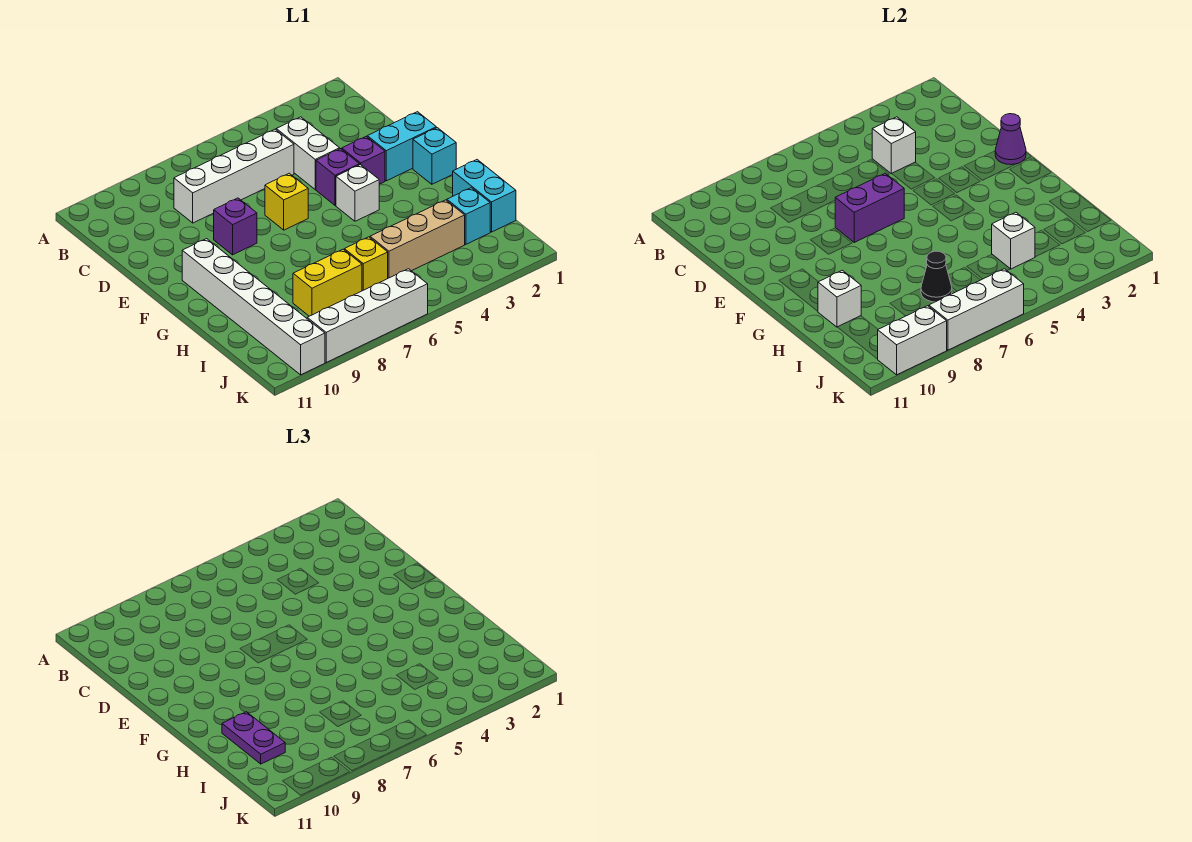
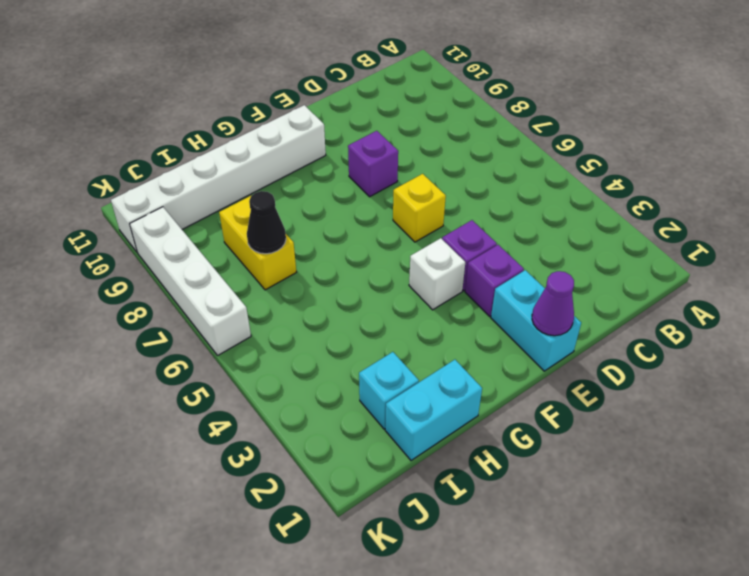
none -> white 1x2 brick [276,117,340,189]
none -> white 1x4 brick [174,129,294,223]
none -> cyan 1x1 brick [413,128,456,184]

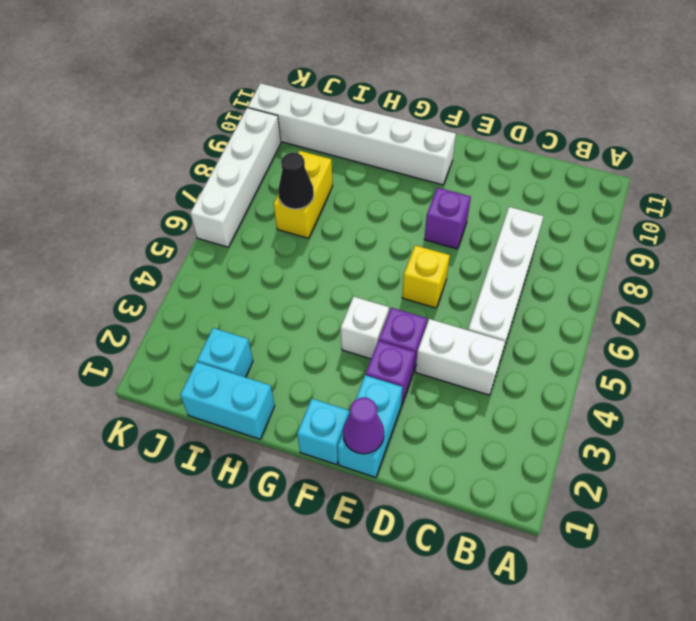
none -> tan 1x3 brick [370,200,465,278]
none -> yellow 1x1 brick [344,237,388,291]
none -> white 1x1 brick [872,117,916,174]

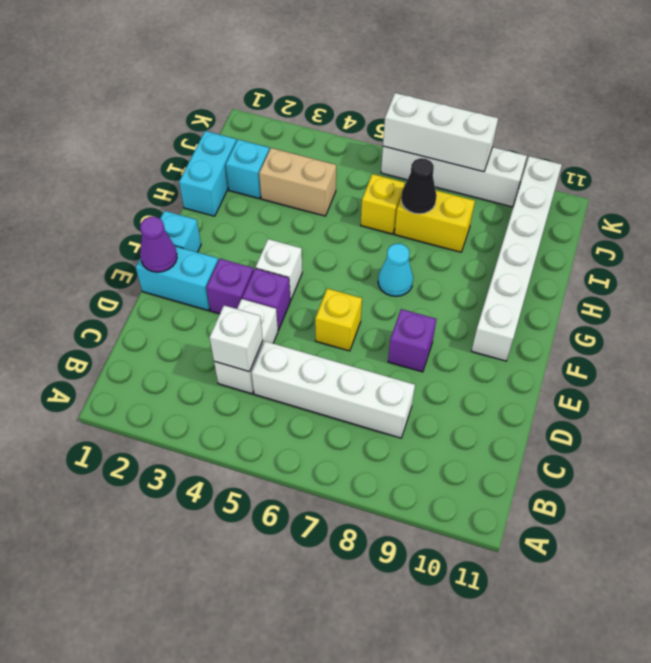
cyan 1x1 cone [378,244,413,296] -> none
tan 1x2 brick [259,148,336,216] -> tan 1x3 brick [370,200,465,278]
none -> purple 1x2 brick [835,173,904,242]
none -> white 1x1 brick [818,270,861,327]
none -> white 1x1 brick [992,212,1035,269]

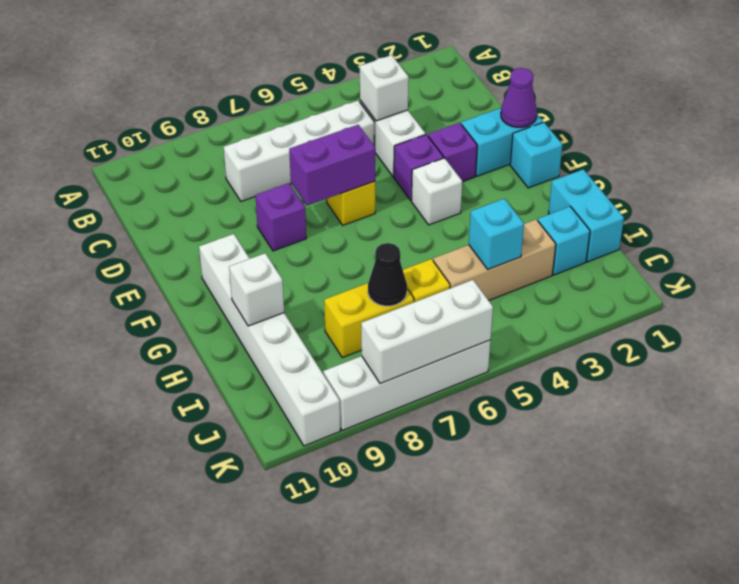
cyan 1x1 brick [469,199,524,269] -> white 1x1 brick [992,212,1035,269]
none -> white 1x2 brick [878,306,947,375]
none -> purple 1x2 plate [222,712,285,764]

